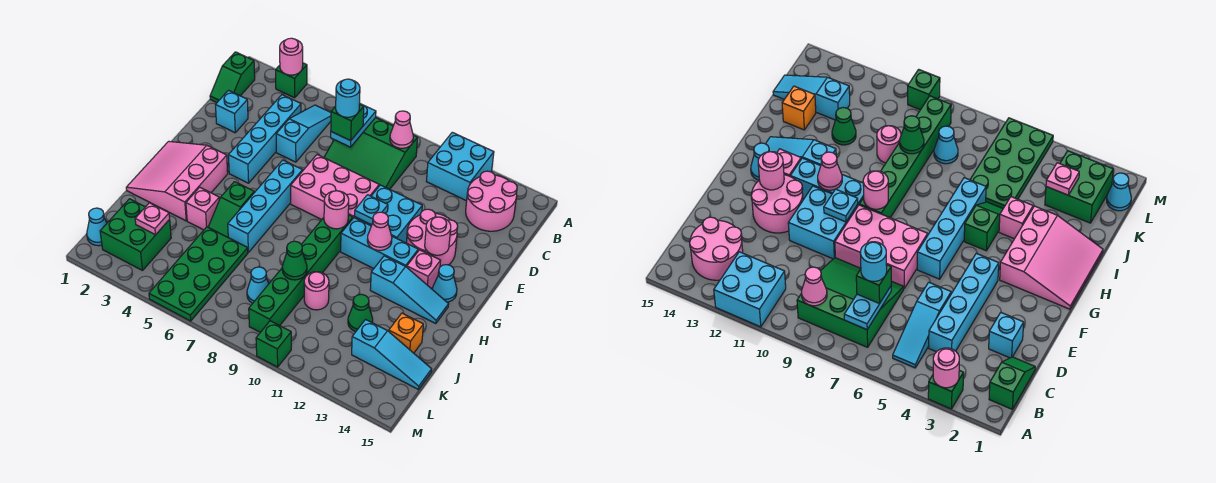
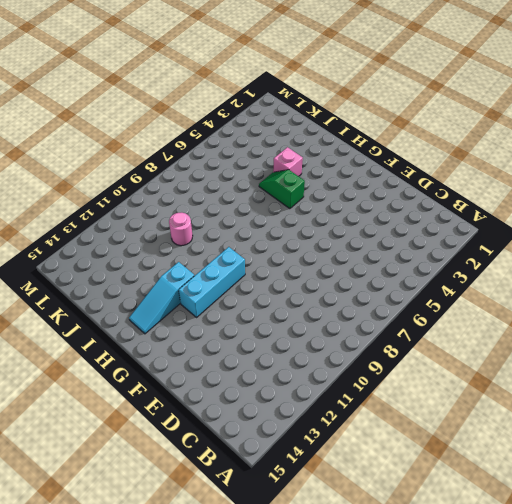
none -> green 1x1 brick [276,63,307,98]
none -> cyan 2x2 brick [426,132,494,201]
none -> green 1x2 slope [210,52,255,102]
none -> cyan 1x3 slope [276,105,331,162]

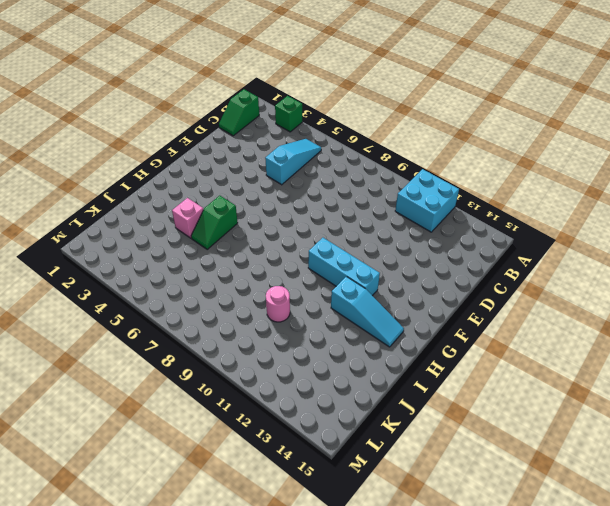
none -> green 3x3 slope [324,118,417,189]
none -> pink 2x2 round brick [466,171,517,231]
none -> cyan 1x4 brick [228,95,301,183]
none -> cyan 1x1 brick [216,90,248,133]

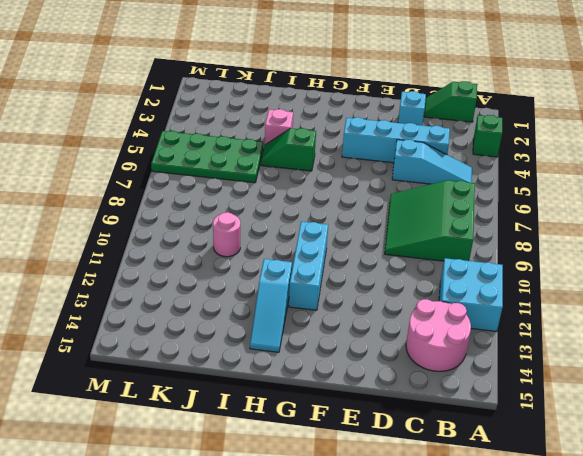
none -> pink 2x3 brick [291,155,379,220]
none -> cyan 2x2 brick [354,185,422,243]
none -> pink 2x2 round brick [407,209,458,267]
none -> cyan 1x4 brick [228,160,303,252]

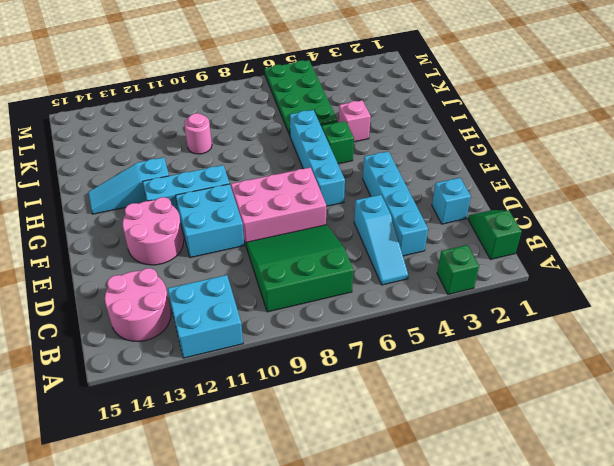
none -> pink 3x3 slope [126,141,228,221]
none -> green 1x6 brick [249,215,353,332]
none -> pink 1x1 brick [407,250,441,289]
none -> cyan 1x1 cone [433,265,457,302]

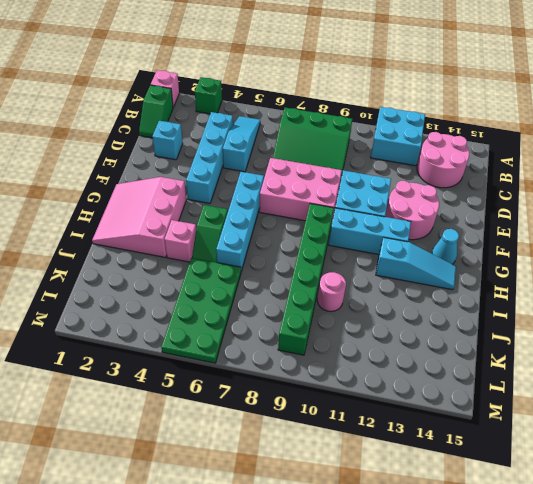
pink 1x1 brick [151,70,179,107] -> pink 1x1 brick moved to [407,250,441,289]
none -> green 1x1 cone [348,294,373,332]
none -> orange 1x1 brick [389,313,423,353]
none -> green 2x2 brick [100,199,171,271]
none -> cyan 1x1 cone [247,267,269,303]

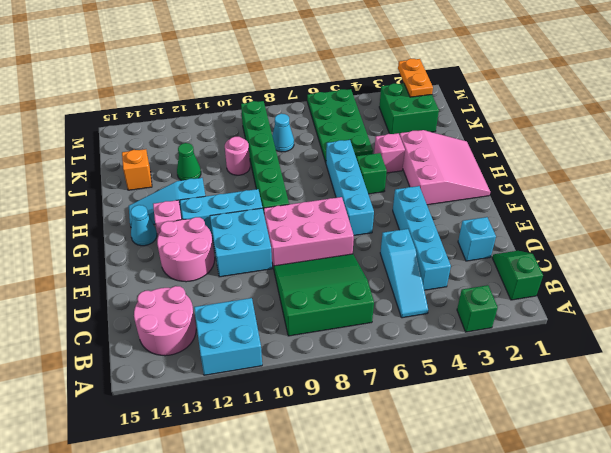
orange 1x2 plate [398,59,433,97] -> none
none -> cyan 1x3 slope [352,320,432,389]
none -> cyan 1x1 cone [87,208,107,246]
none -> green 1x1 brick [256,321,291,367]
none -> pink 1x1 round brick [280,38,303,75]

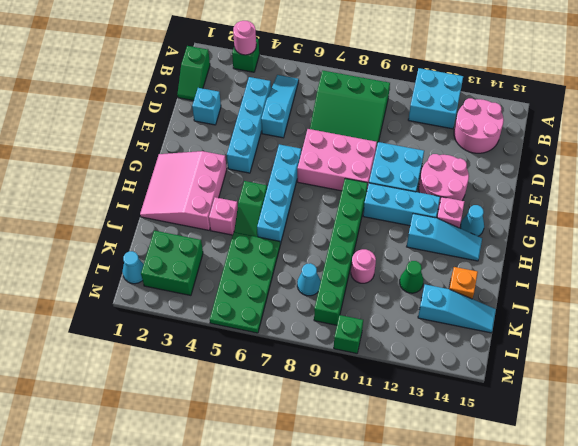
none -> cyan 1x2 plate [331,103,376,147]
none -> pink 1x1 cone [390,111,413,148]
none -> cyan 1x1 plate [355,195,388,225]
none -> pink 1x1 round brick [425,217,451,255]

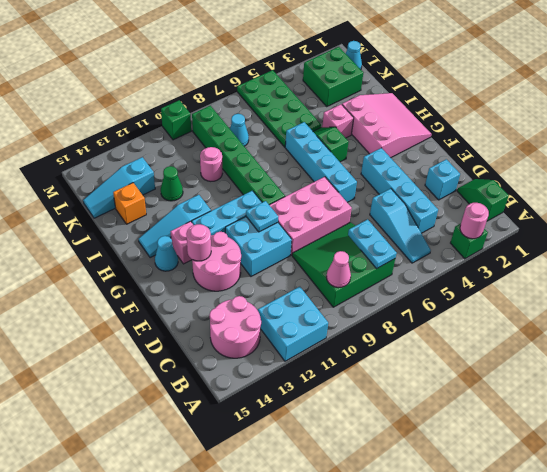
none -> pink 1x1 round brick [324,191,349,229]
none -> pink 1x1 cone [367,212,392,250]
none -> green 1x1 cone [282,241,307,280]
none -> pink 1x1 plate [135,203,170,235]

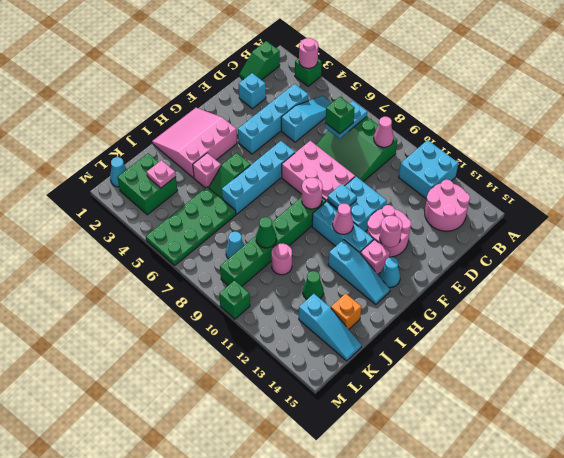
none -> cyan 1x1 round brick [336,79,360,117]

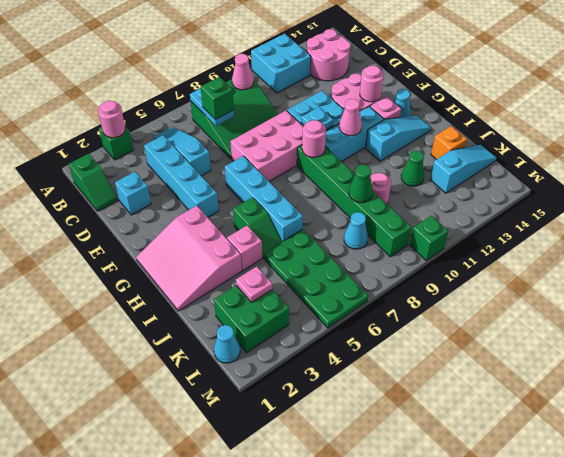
none -> cyan 1x1 round brick [336,79,360,117]

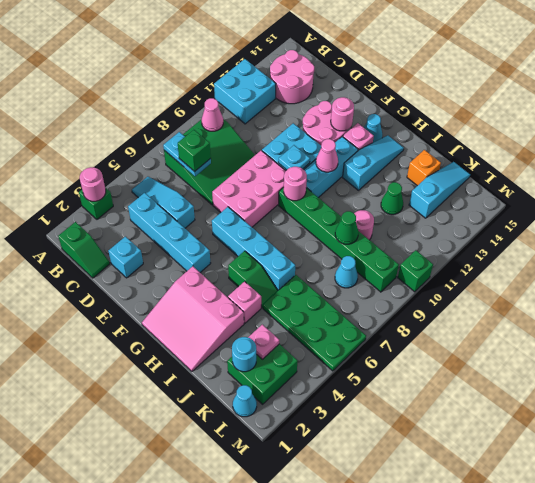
cyan 1x1 round brick [232,337,256,372] -> cyan 1x1 round brick moved to [336,79,360,117]

